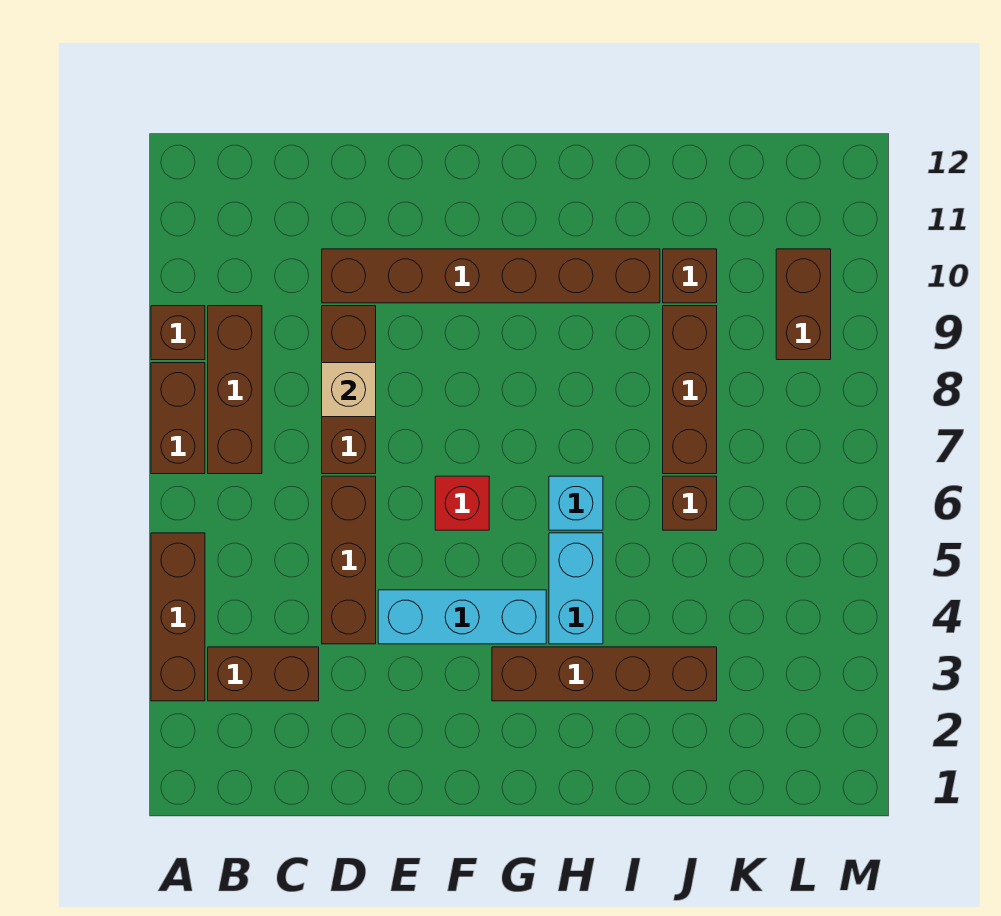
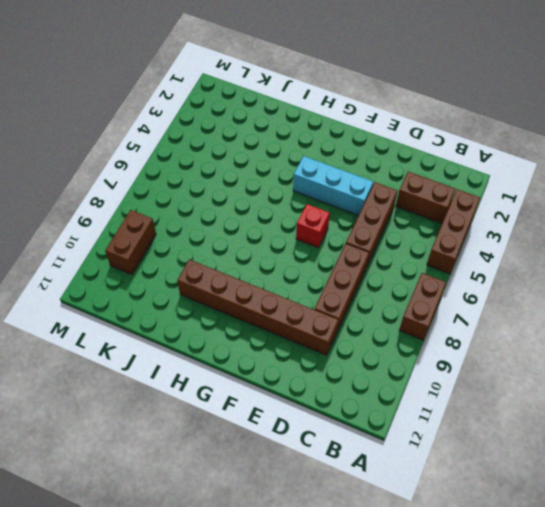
none -> brown 1x1 brick [151,306,205,360]
none -> brown 1x3 brick [208,306,262,474]
none -> brown 1x4 brick [492,647,717,701]

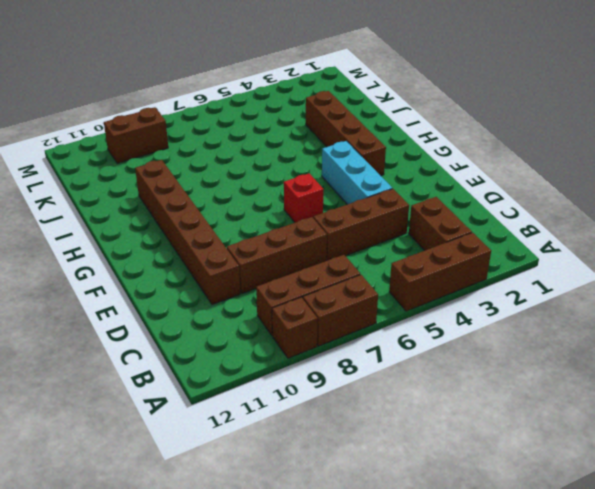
none -> cyan 1x2 brick [549,533,603,644]
none -> cyan 1x1 brick [549,476,603,530]
none -> brown 1x1 brick [663,476,717,530]

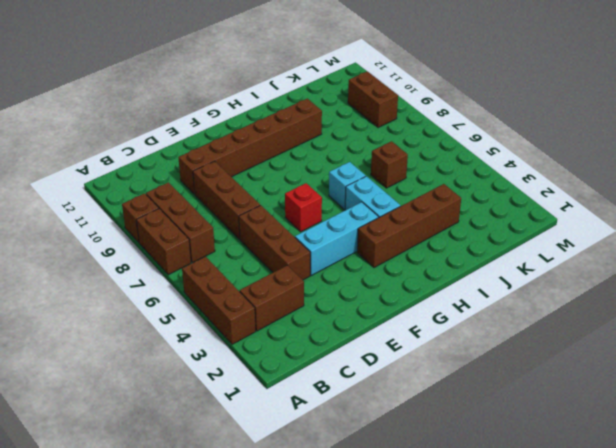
none -> brown 1x3 brick [663,306,717,474]
none -> brown 1x1 brick [663,249,717,303]
none -> tan 1x1 brick [322,363,376,417]

